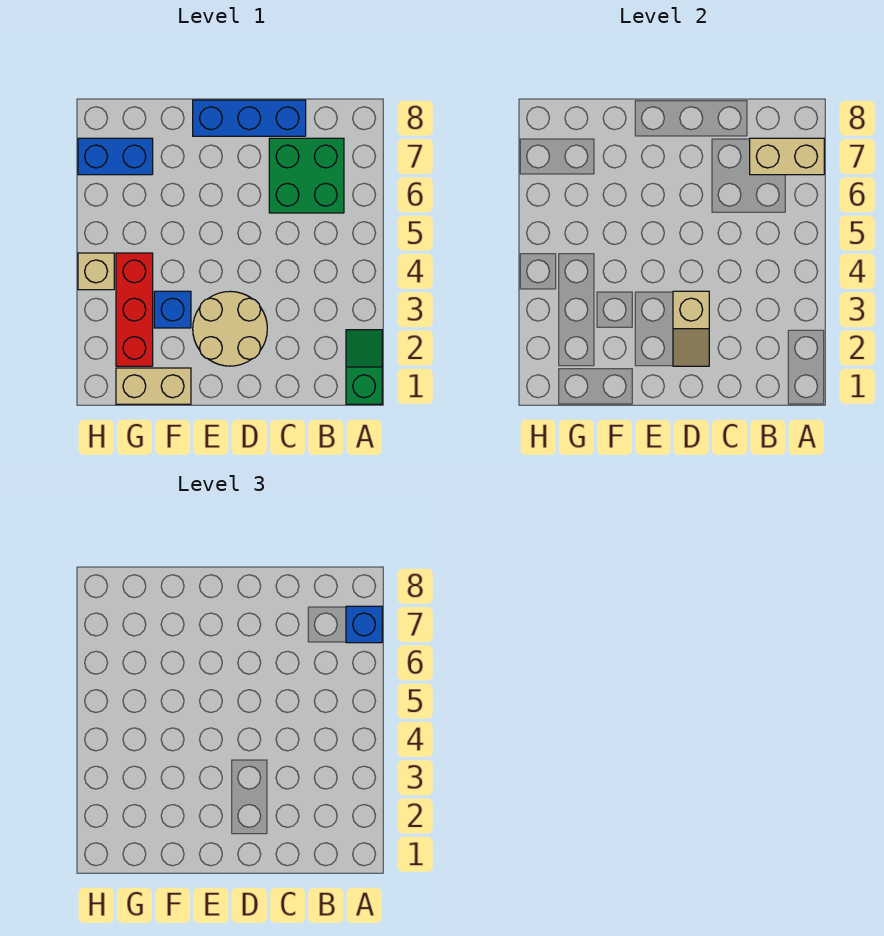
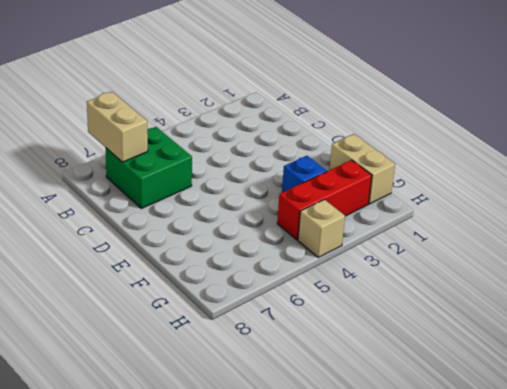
none -> green 1x2 slope [346,330,382,404]
none -> blue 1x3 brick [193,100,306,136]
none -> tan 2x2 round brick [193,291,267,366]

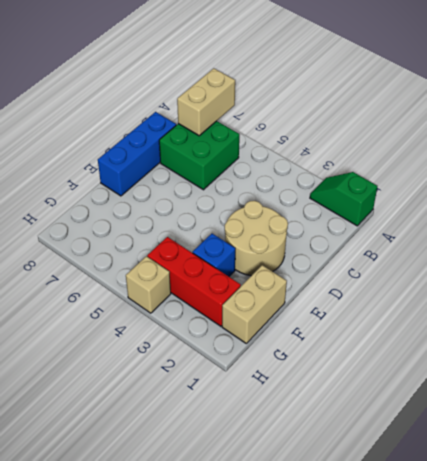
none -> blue 1x2 brick [78,138,153,175]
none -> tan 1x2 slope [673,291,709,366]
none -> blue 1x1 brick [346,606,382,643]

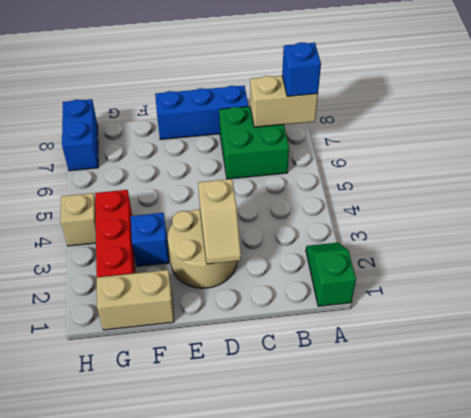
blue 1x2 brick [62,99,98,171] -> blue 1x2 brick turned to [78,138,153,175]

